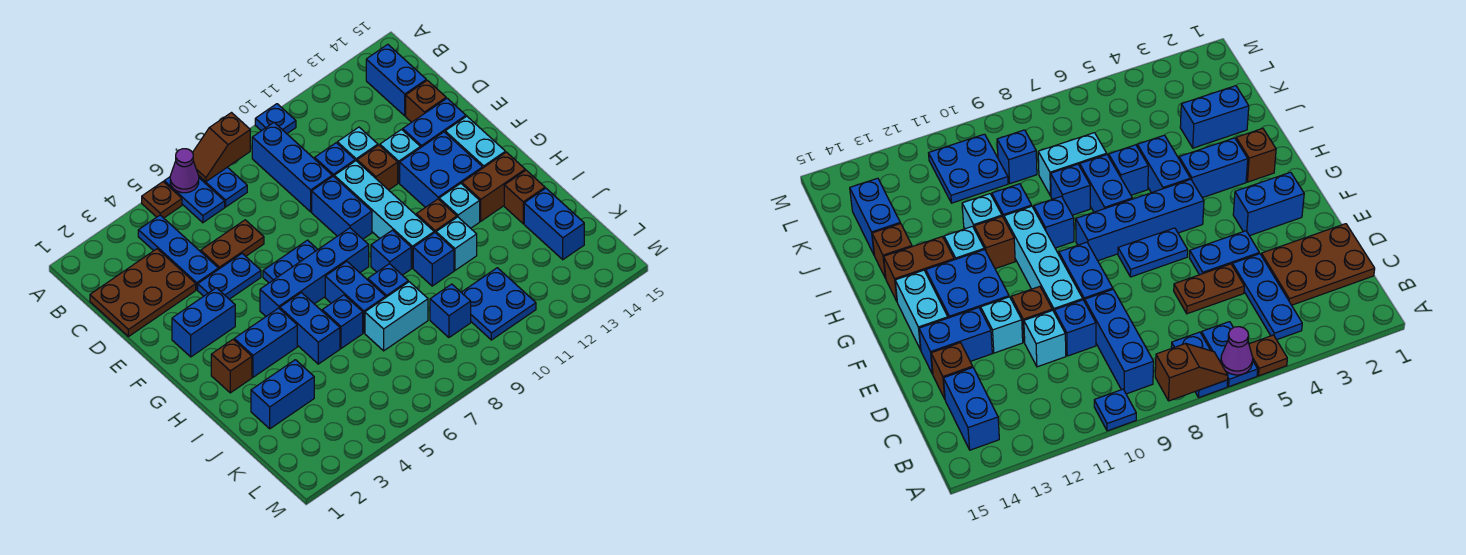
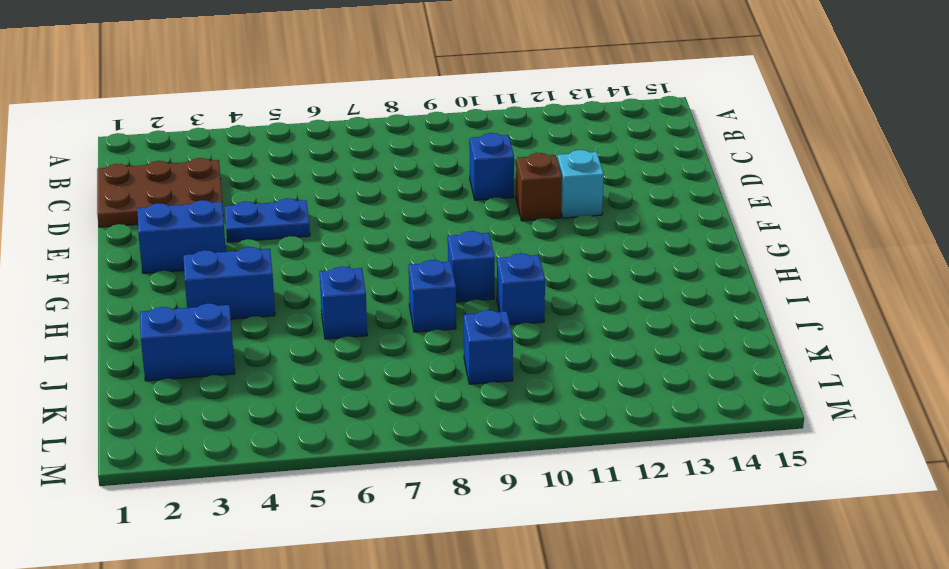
none -> brown 1x1 plate [142,182,182,218]
none -> blue 1x2 plate [164,177,225,223]
none -> blue 1x2 plate [198,167,247,207]
none -> blue 1x1 plate [255,104,296,134]

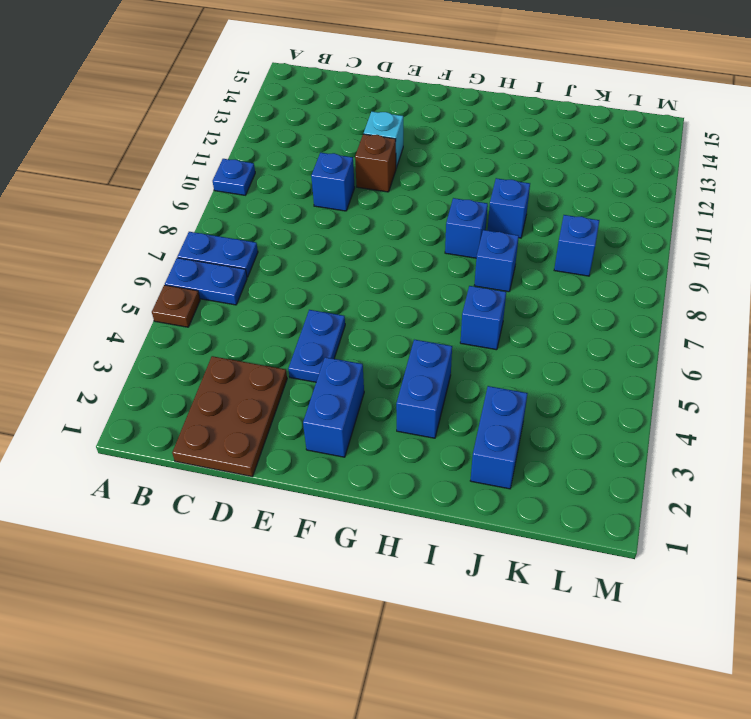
none -> blue 1x3 plate [138,215,218,290]
none -> blue 1x3 brick [252,122,332,212]
none -> blue 1x2 brick [366,44,426,116]
none -> brown 1x2 plate [201,220,264,269]

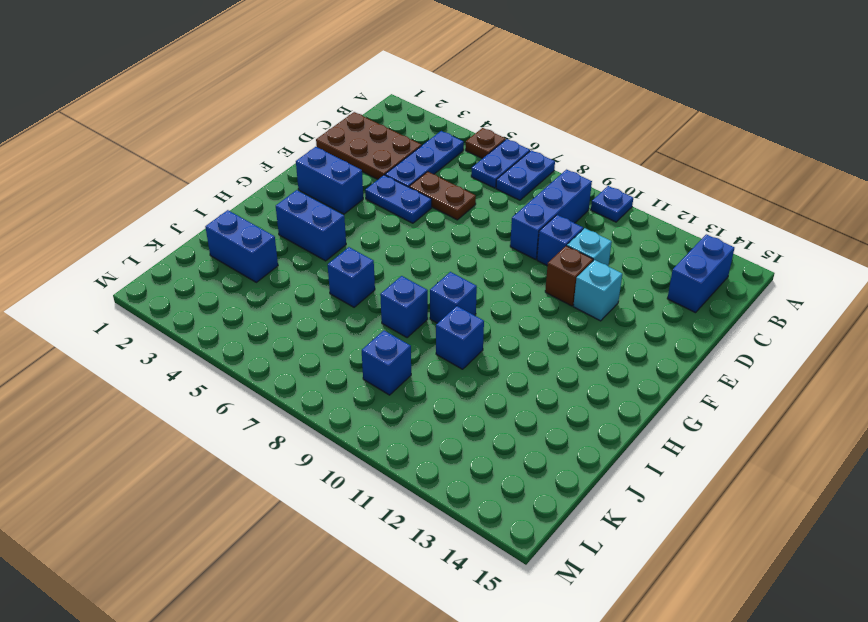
none -> brown 1x1 brick [406,80,446,122]
none -> blue 1x2 brick [312,176,372,239]
none -> cyan 1x4 brick [334,161,434,268]
none -> blue 1x2 brick [403,98,466,148]

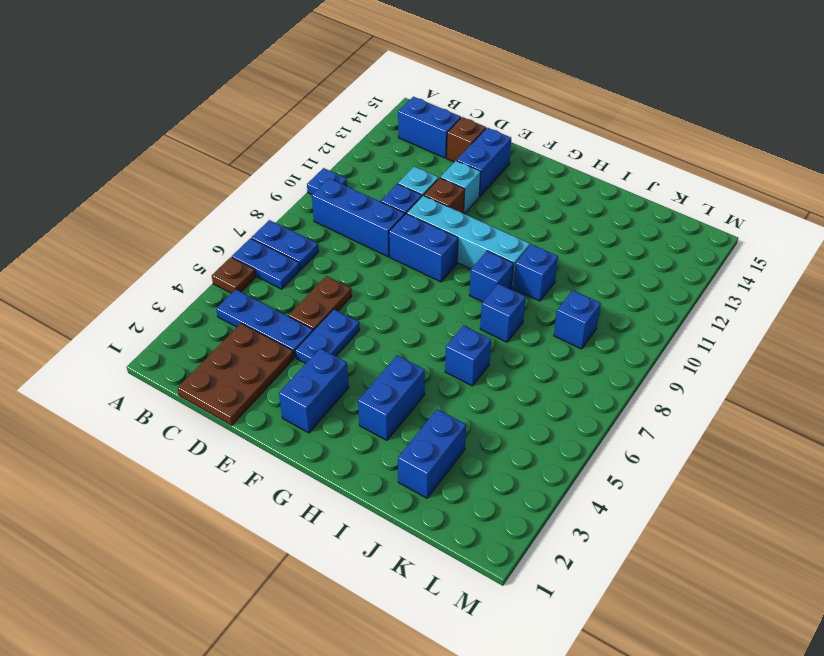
none -> blue 1x2 plate [263,240,318,283]
none -> blue 2x2 brick [400,132,483,207]
none -> cyan 1x2 brick [445,116,505,168]
none -> blue 1x4 brick [260,228,369,316]

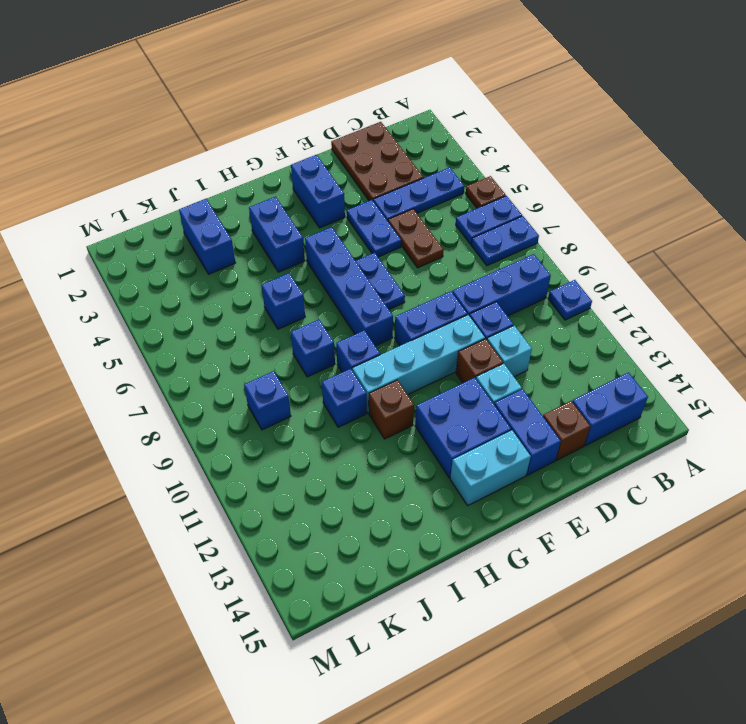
none -> brown 1x1 brick [211,339,252,393]
none -> blue 1x2 brick [280,293,340,364]
none -> blue 1x2 brick [325,262,386,333]
none -> cyan 1x1 brick [439,183,480,228]

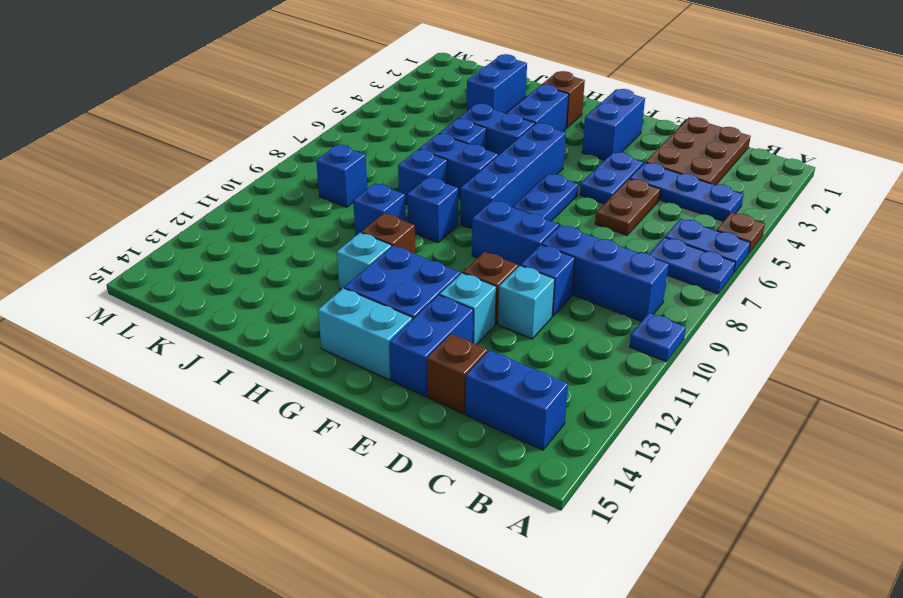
none -> cyan 1x4 brick [334,161,434,268]
none -> brown 1x2 brick [462,152,525,221]
none -> cyan 1x1 brick [436,217,477,270]
none -> brown 1x1 brick [504,170,545,224]

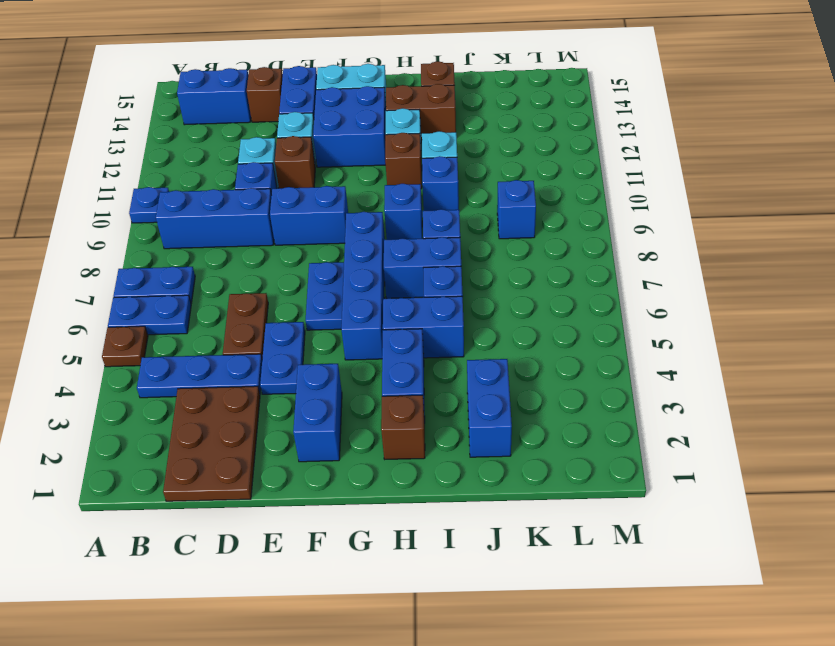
brown 1x2 brick [386,84,456,140] -> brown 1x2 brick turned to [462,152,525,221]
none -> cyan 1x4 brick [334,161,434,268]
none -> cyan 1x2 brick [365,282,428,351]
none -> blue 1x2 brick [524,188,584,260]
none -> blue 2x2 plate [461,268,536,340]

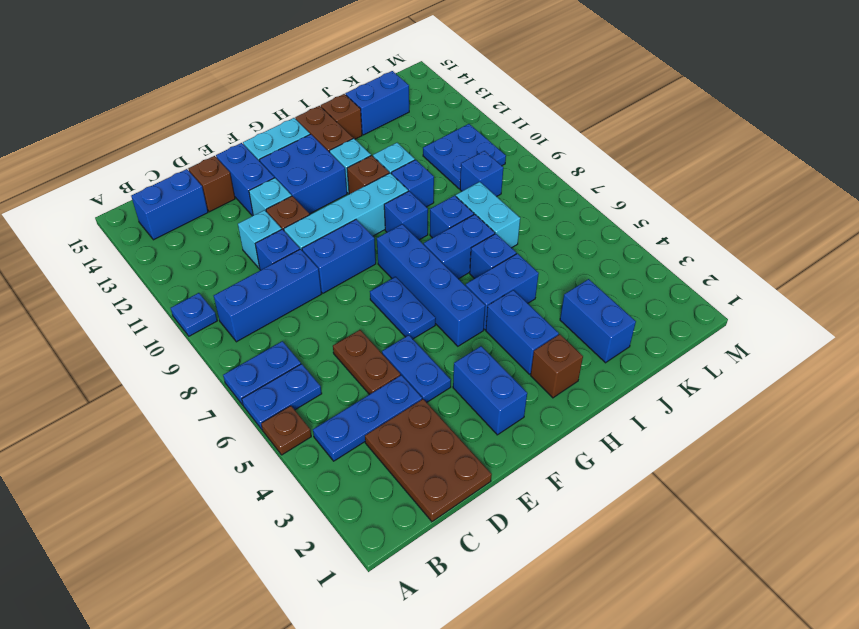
none -> purple 1x1 cone [170,149,199,193]
none -> brown 1x2 slope [193,113,250,182]

